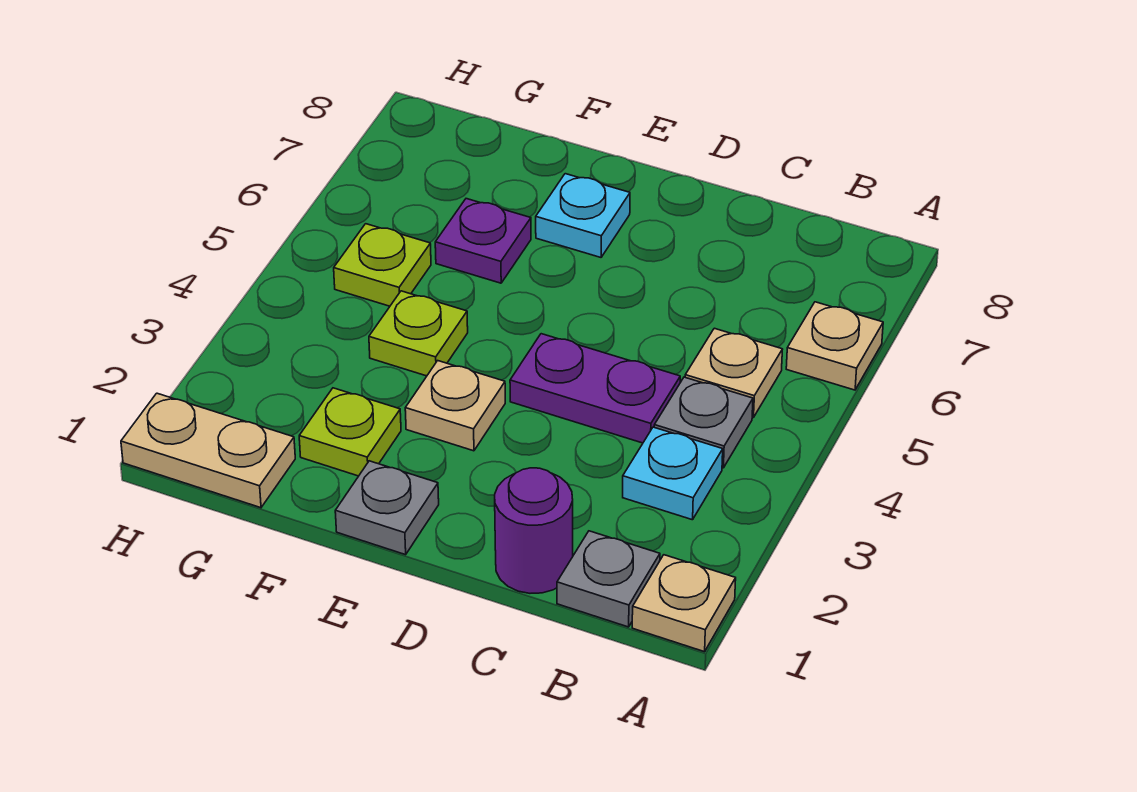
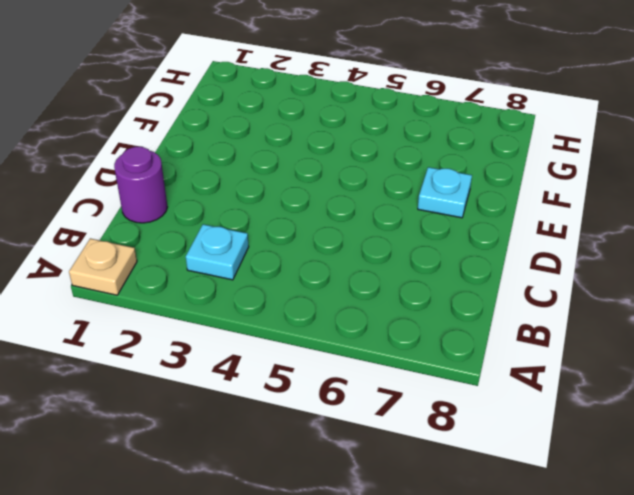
none -> tan 1x1 plate [786,302,883,390]
none -> grey 1x1 plate [557,531,660,627]
none -> grey 1x1 plate [654,377,753,468]

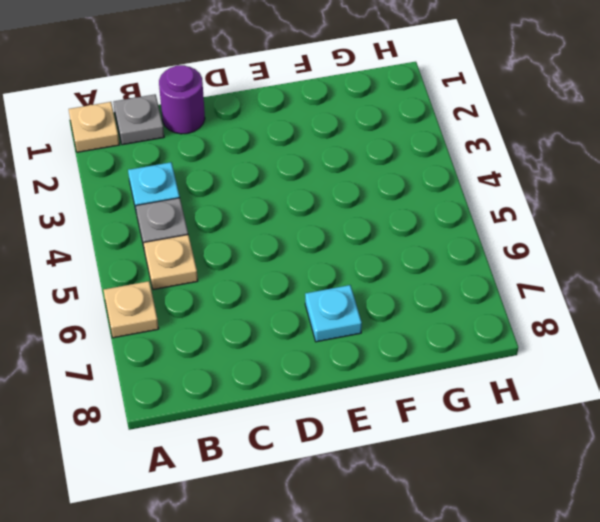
none -> purple 1x2 plate [510,334,680,443]
none -> grey 1x1 plate [335,461,439,555]
none -> tan 1x1 plate [405,361,505,451]

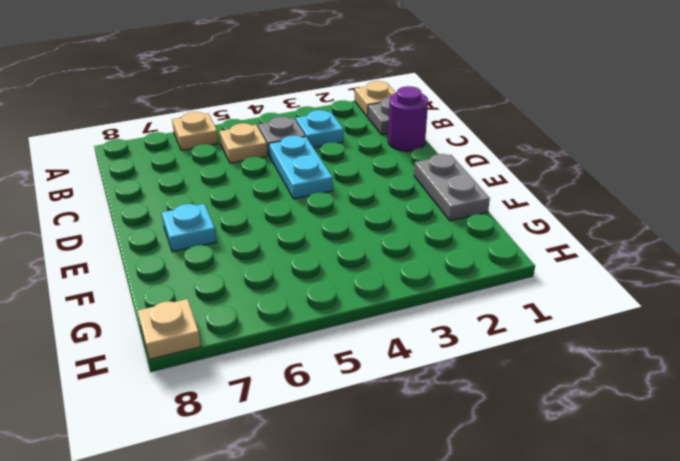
cyan 1x2 plate [269,136,333,199] -> purple 1x2 plate [510,334,680,443]
grey 1x2 plate [414,154,490,221] -> grey 1x1 plate [335,461,439,555]
tan 1x1 plate [138,299,201,360] -> tan 1x1 plate moved to [405,361,505,451]
none -> lime 1x1 plate [299,388,401,476]
none -> lime 1x1 plate [369,291,468,376]
none -> purple 1x1 plate [435,199,531,283]

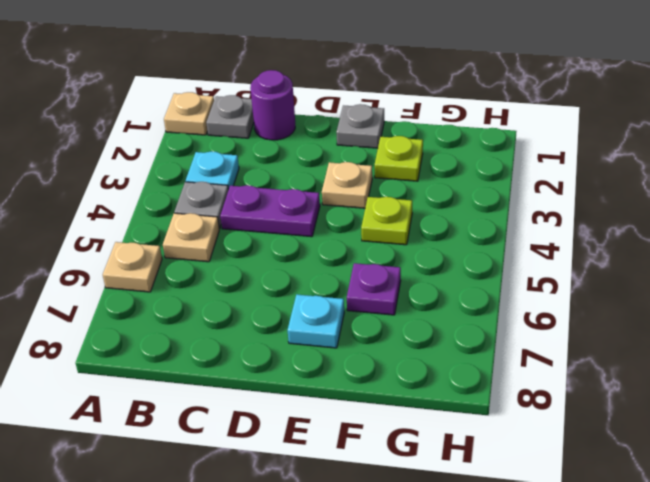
none -> tan 1x2 plate [121,393,295,508]
none -> lime 1x1 plate [334,224,431,306]

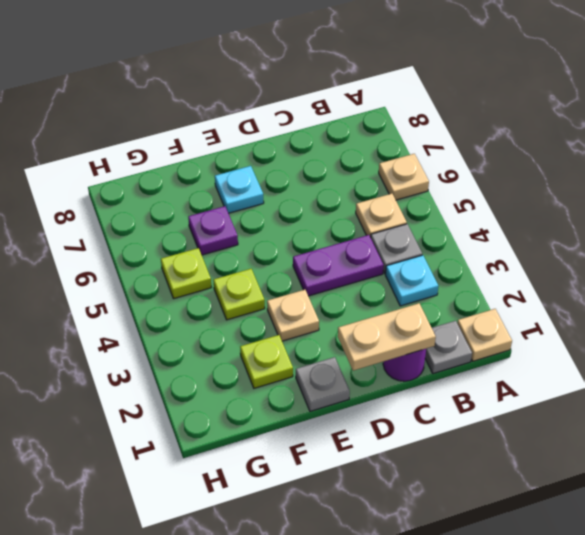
tan 1x2 plate [338,303,436,371] -> tan 1x2 plate moved to [121,393,295,508]

